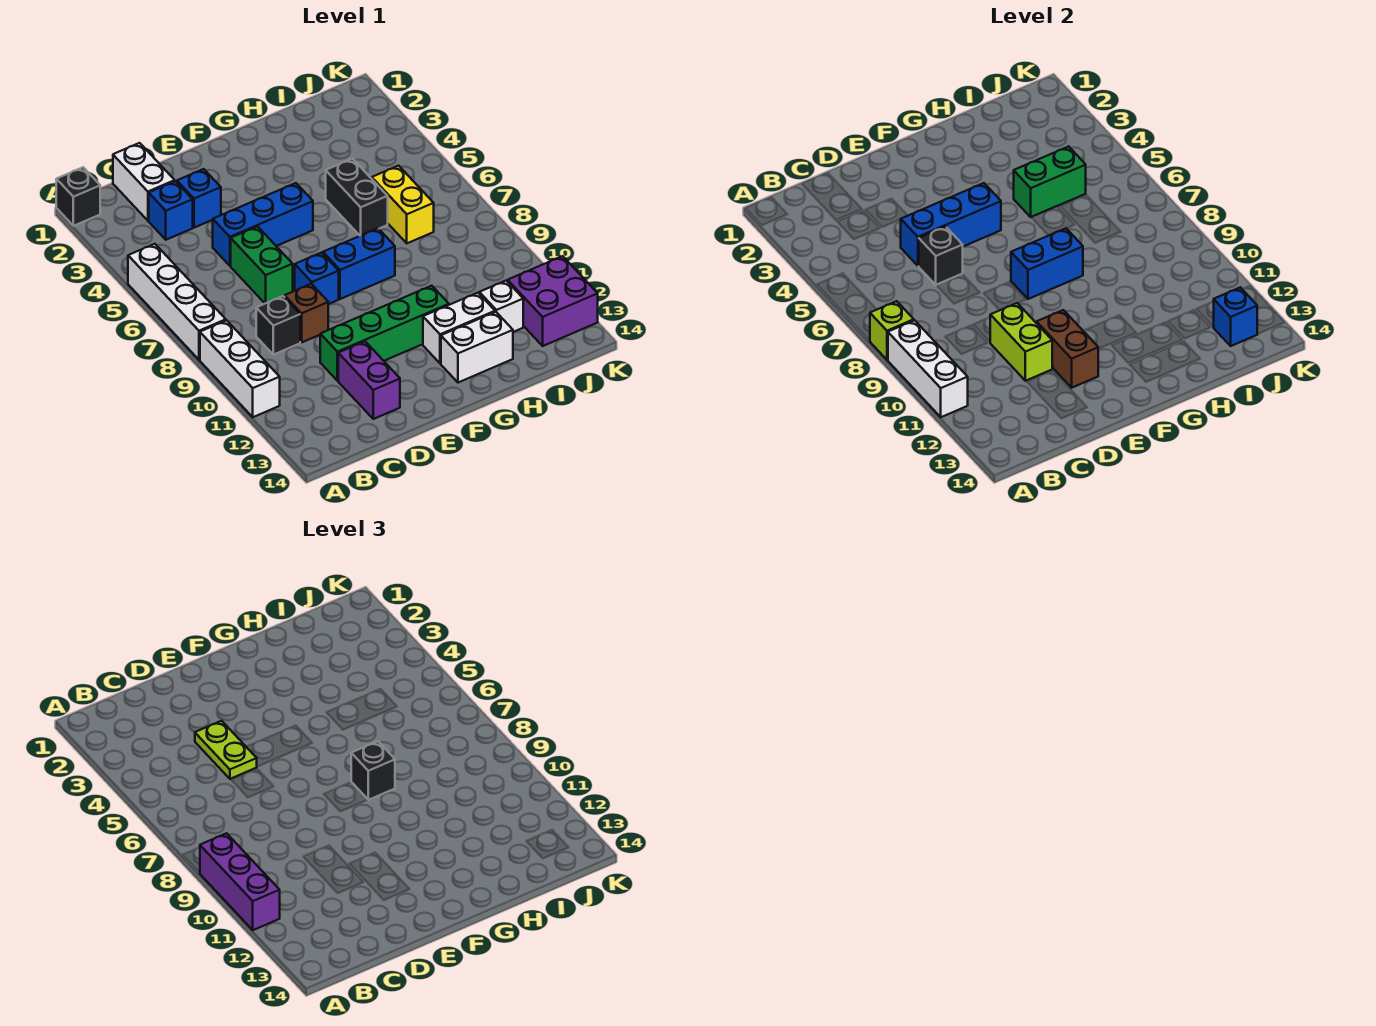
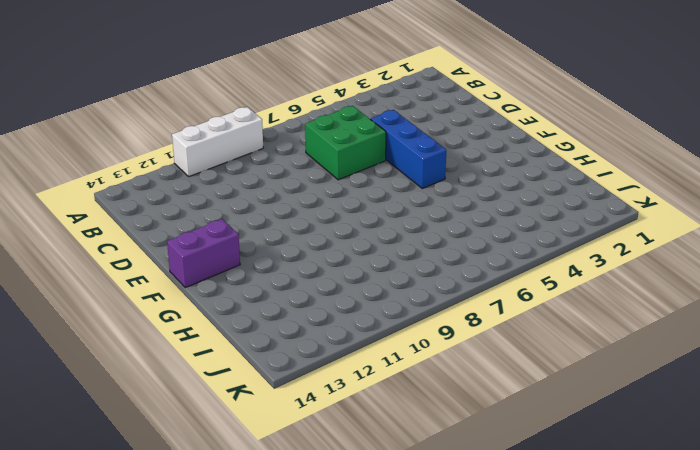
green 2x2 brick [305,106,386,180] -> green 1x2 brick [231,226,293,303]
purple 1x2 brick [167,219,240,288] -> purple 1x2 brick moved to [338,341,400,419]
none -> black 1x1 brick [56,167,100,226]
none -> white 1x4 brick [128,244,226,360]
none -> white 1x2 brick [113,143,175,221]
none -> blue 1x1 brick [149,181,193,240]

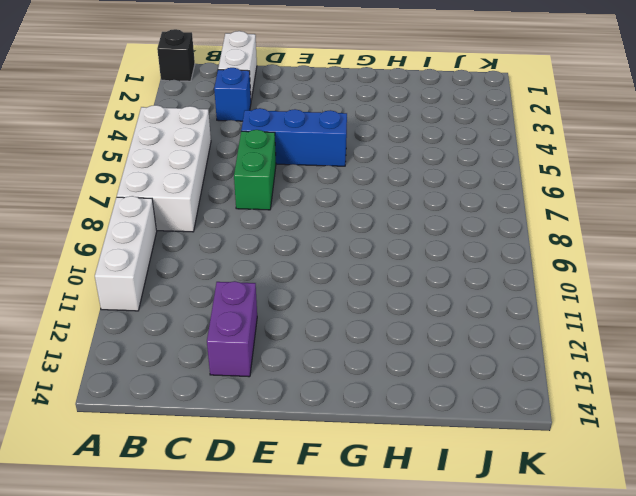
white 2x4 brick [117,105,211,232] -> white 1x4 brick [128,244,226,360]
none -> black 1x1 brick [256,296,300,355]
none -> blue 1x1 brick [177,169,221,228]
none -> brown 1x1 brick [285,284,328,342]
none -> green 1x4 brick [320,286,449,381]

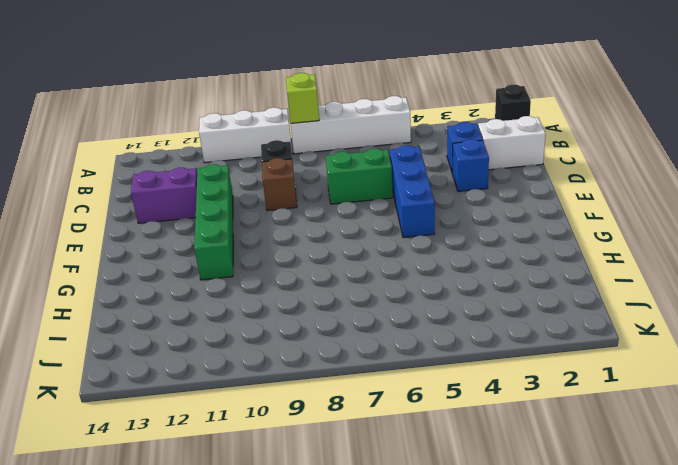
none -> blue 1x1 brick [295,253,339,304]
none -> blue 1x2 brick [323,228,395,299]
none -> white 1x2 brick [423,293,495,363]
none -> white 1x2 brick [441,312,513,383]

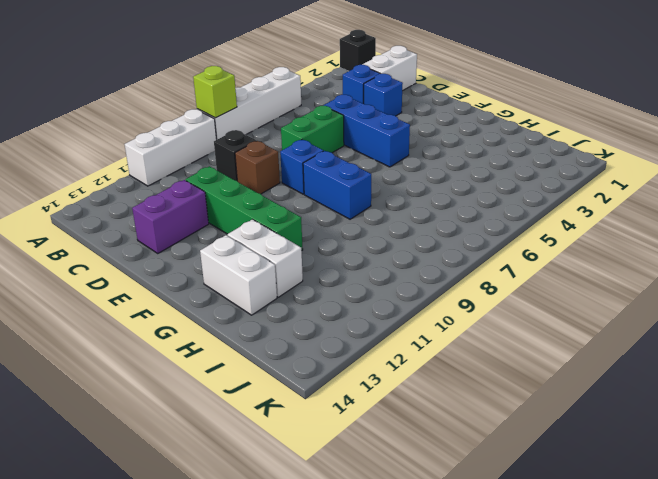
none -> black 1x2 brick [326,159,388,236]
none -> yellow 1x2 brick [372,166,434,243]
none -> white 1x1 brick [479,281,523,332]
none -> purple 2x2 brick [508,256,598,346]

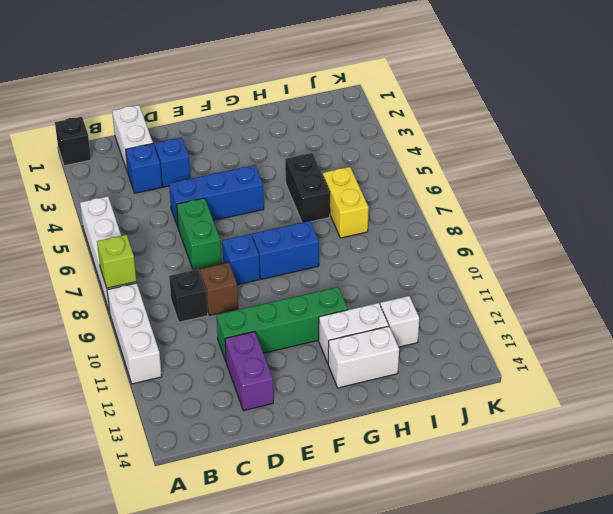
none -> purple 2x2 brick [508,256,598,346]
none -> white 1x3 brick [888,320,968,417]
none -> blue 1x3 brick [901,183,1001,266]
none -> black 1x1 brick [919,226,963,285]

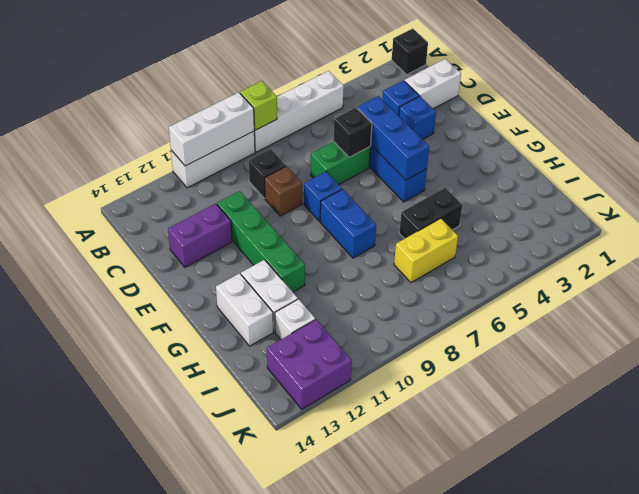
none -> lime 1x2 brick [990,303,1052,381]
none -> brown 1x2 brick [1037,310,1098,388]
none -> blue 1x2 brick [1011,228,1083,299]
none -> green 1x2 brick [1014,146,1086,217]

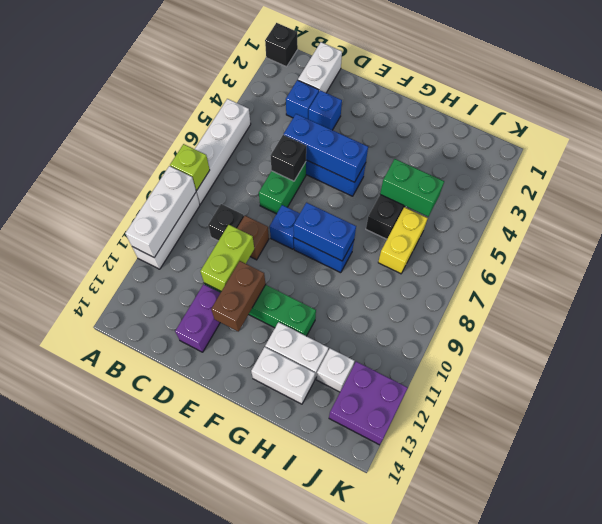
none -> blue 1x1 brick [1214,287,1257,346]
none -> purple 1x3 brick [200,833,280,930]
none -> lime 1x2 plate [195,721,257,779]
none -> black 1x1 brick [351,741,395,800]

